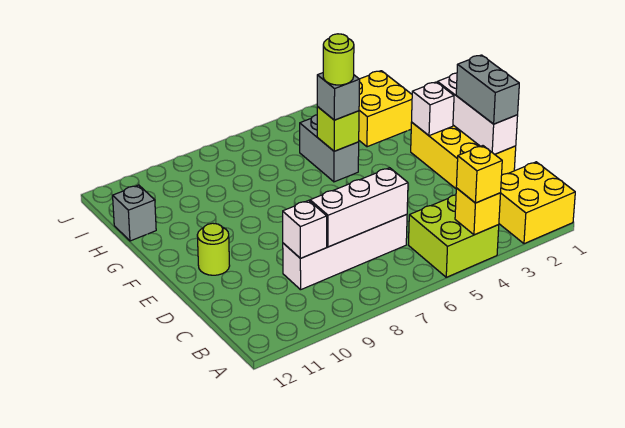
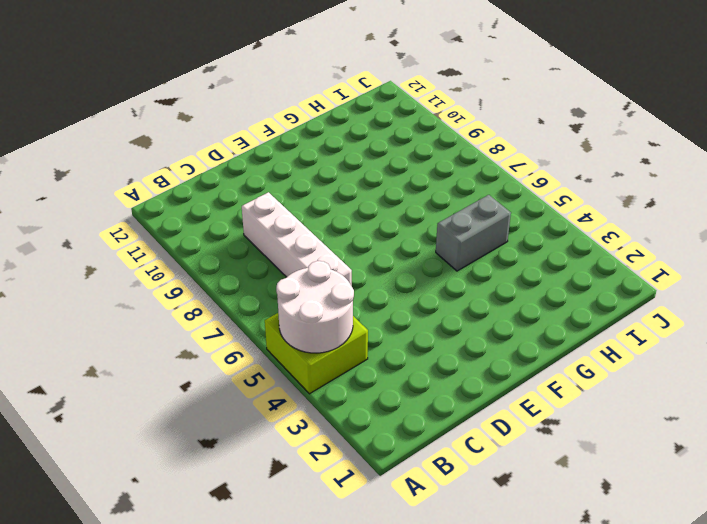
white 2x2 round brick [276,261,354,353] -> yellow 1x1 brick [455,188,501,235]
none -> yellow 2x2 brick [499,162,575,244]
none -> yellow 2x3 brick [411,122,516,188]
none -> lime 1x1 round brick [197,223,230,275]

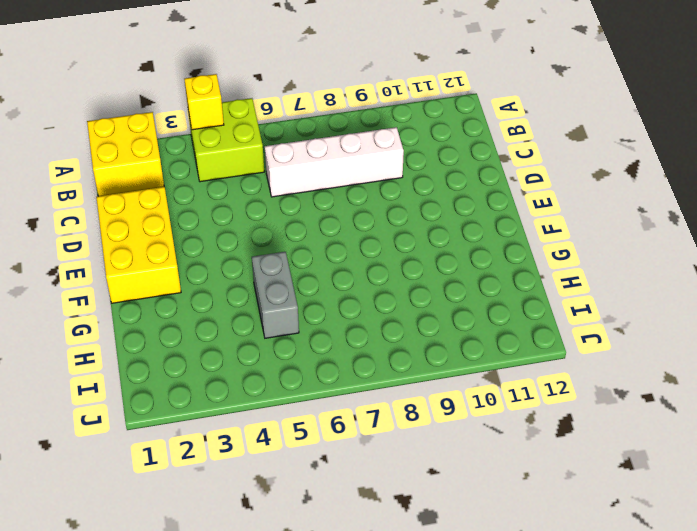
none -> lime 1x1 round brick [197,223,230,275]
none -> yellow 2x2 brick [359,71,412,147]
none -> grey 1x1 brick [113,185,156,241]

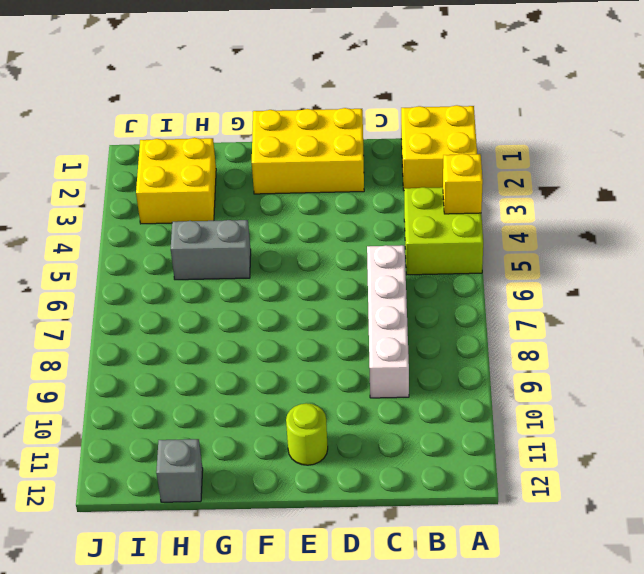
none -> white 1x3 brick [310,168,408,247]
none -> white 1x1 brick [283,200,327,258]
none -> white 1x3 brick [437,73,518,154]

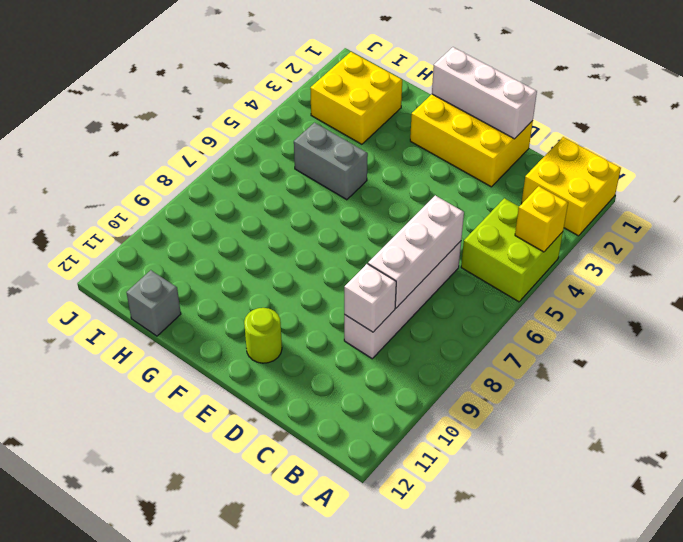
none -> white 1x1 brick [412,82,454,136]
none -> lime 1x1 brick [317,107,359,151]
none -> yellow 1x1 brick [456,146,502,203]

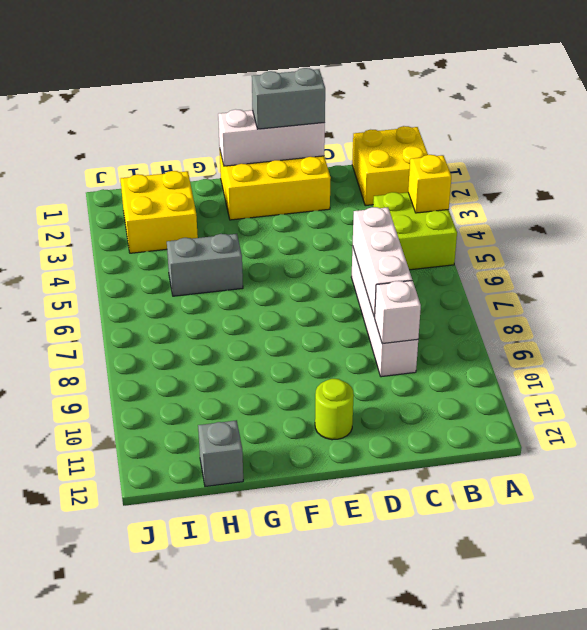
none -> white 1x1 brick [412,82,454,136]
none -> lime 1x1 brick [317,107,359,151]
none -> yellow 1x1 brick [456,146,502,203]

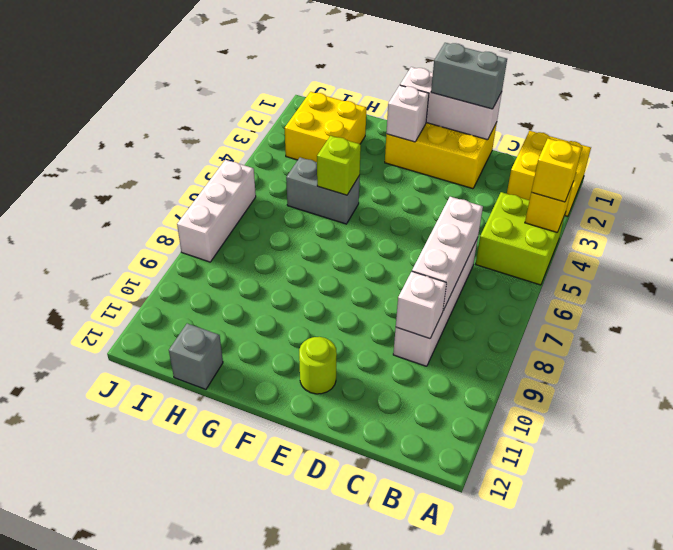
white 1x3 brick [177,160,256,262] -> none
none -> grey 1x1 brick [317,73,360,120]
none -> lime 1x1 round brick [323,34,354,85]

